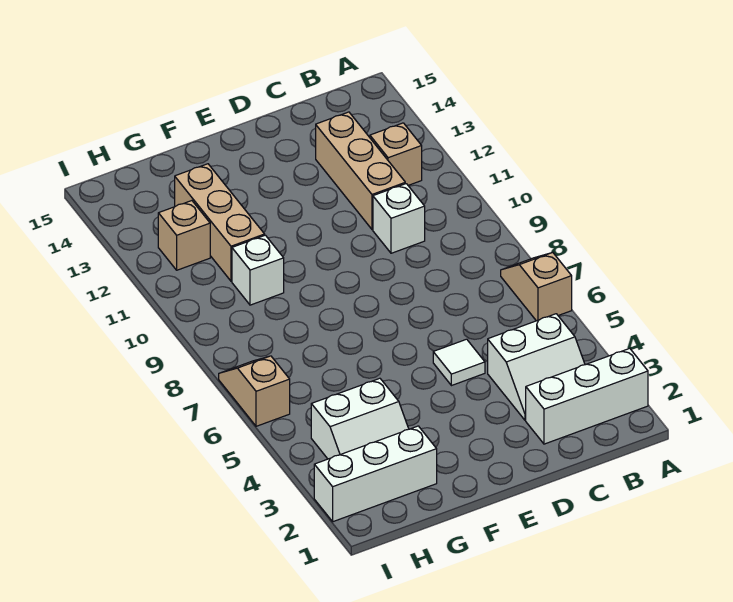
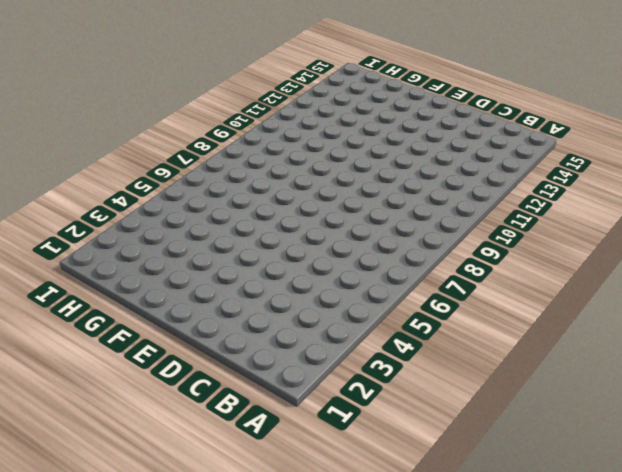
none -> white 1x3 brick [526,348,648,444]
none -> tan 1x2 slope [501,252,572,321]
none -> white 2x2 slope [488,314,585,420]

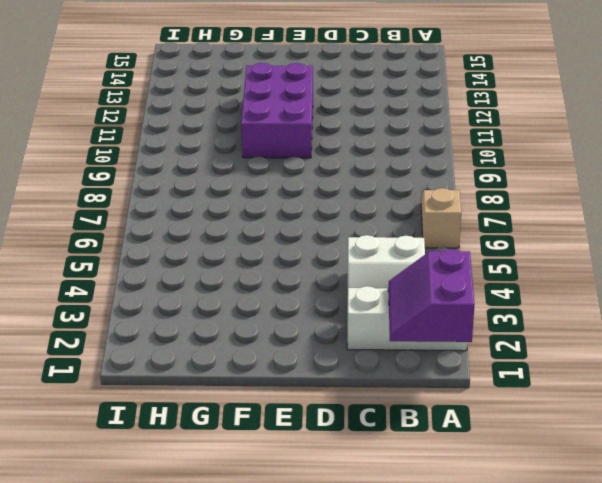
purple 2x2 slope [388,249,475,342] -> none
purple 2x3 brick [241,63,313,158] -> none
none -> tan 1x1 brick [370,123,422,185]
none -> white 1x1 brick [373,184,425,253]
none -> tan 1x3 brick [316,112,405,229]

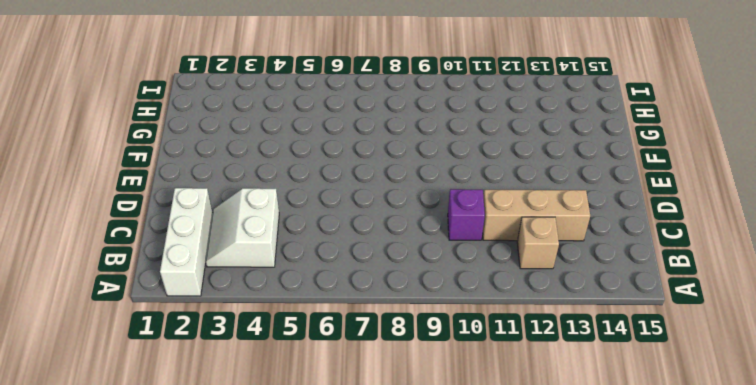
purple 1x1 brick [448,189,485,240] -> white 1x1 brick [373,184,425,253]
none -> tan 1x2 slope [501,252,572,321]
none -> white 1x1 tile [433,339,485,386]
none -> white 1x3 brick [314,426,437,522]

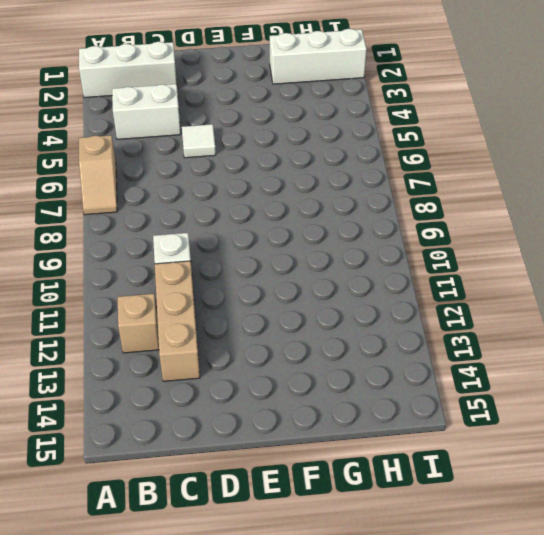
none -> white 2x2 slope [311,378,409,459]
none -> white 1x1 brick [232,235,284,305]
none -> tan 1x3 brick [175,164,265,281]

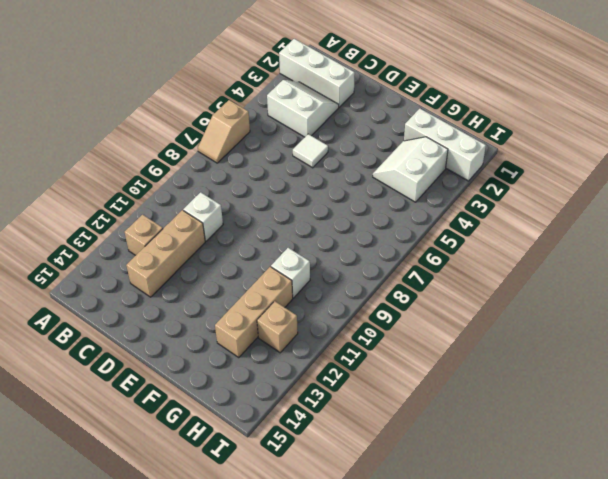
white 2x2 slope [373,137,448,202] -> white 2x2 slope turned to [311,378,409,459]
none -> tan 1x2 slope [219,356,290,426]

